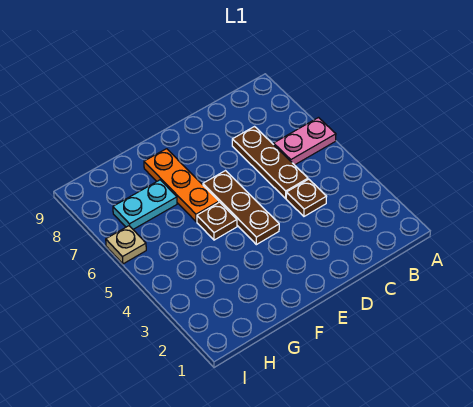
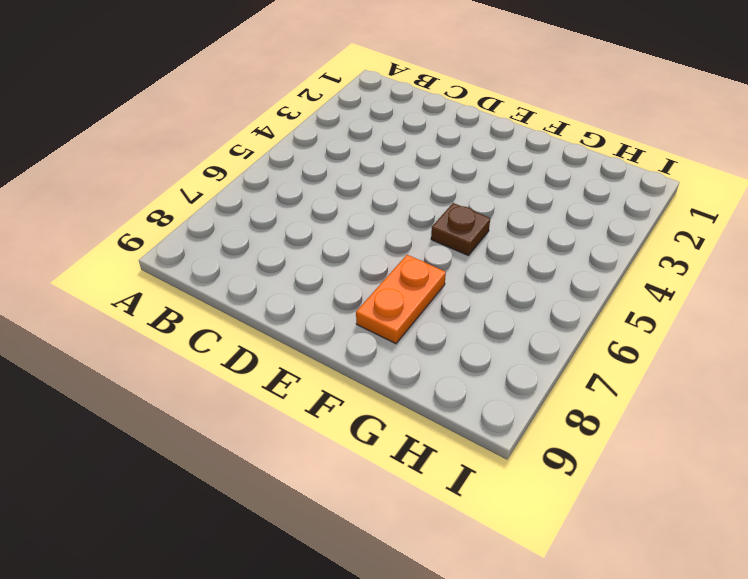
orange 1x2 plate [356,255,446,344] -> orange 1x3 plate [144,149,219,222]
none -> pink 1x2 plate [274,118,336,165]
none -> brown 1x1 plate [286,179,327,216]

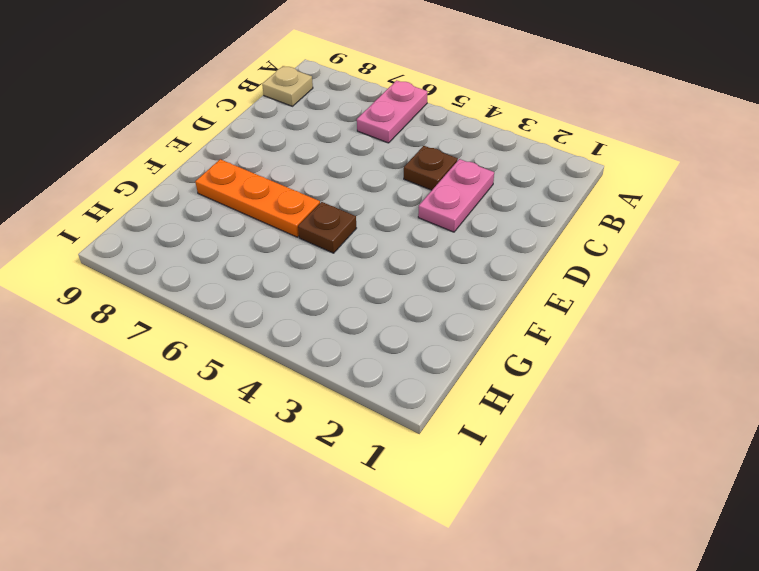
tan 1x1 plate [262,66,313,106] -> tan 1x1 plate moved to [106,226,146,264]
pink 1x2 plate [418,159,494,232] -> none
none -> brown 1x3 plate [232,127,308,198]
none -> brown 1x3 plate [203,171,279,245]

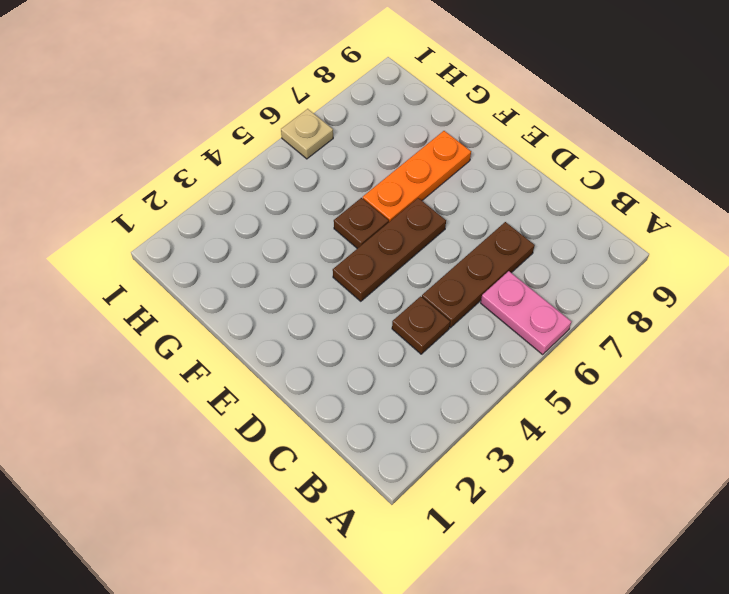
none -> cyan 1x2 plate [113,180,177,229]

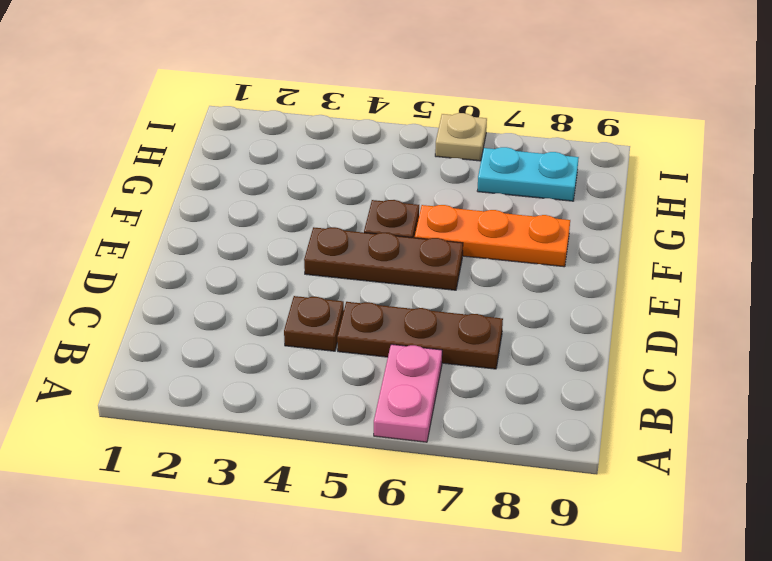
cyan 1x2 plate [477,147,579,201] -> cyan 1x2 plate turned to [113,180,177,229]

